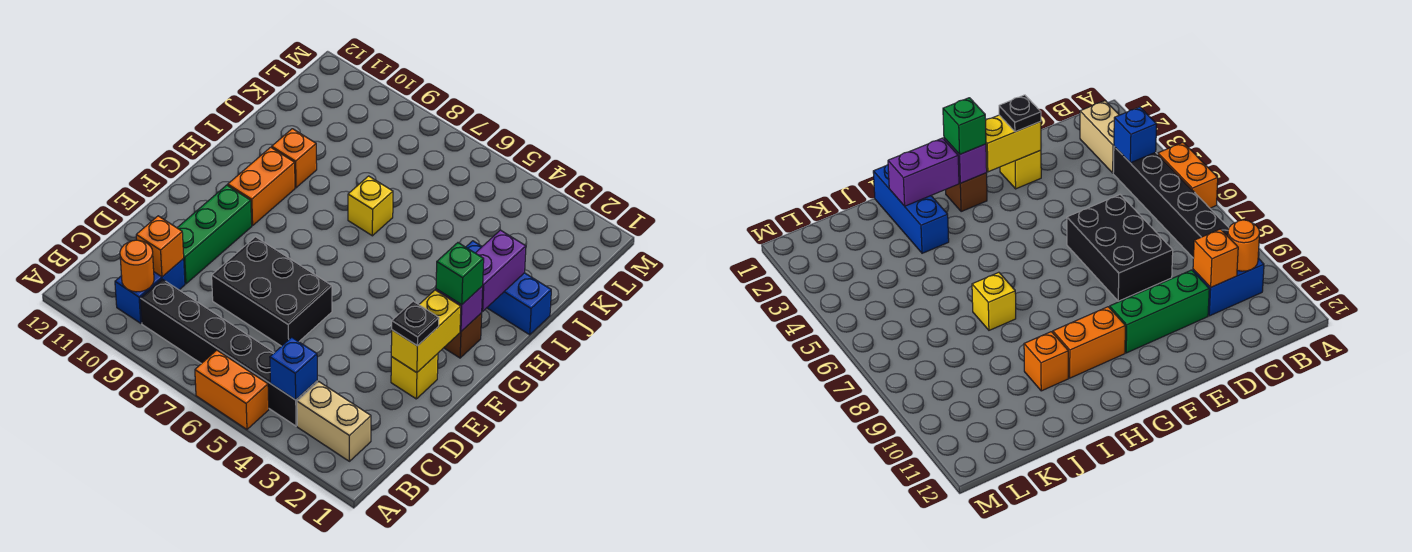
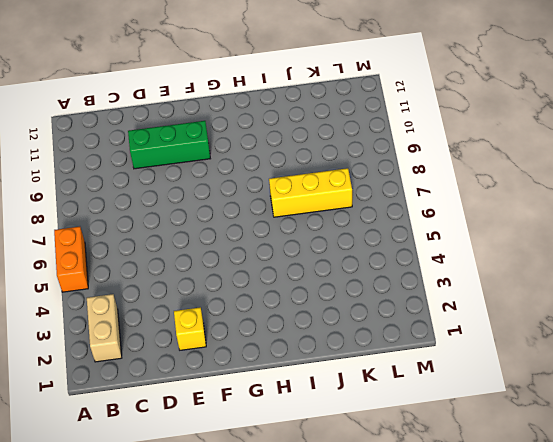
yellow 1x3 brick [269,168,352,217] -> yellow 1x1 brick [348,176,393,236]
none -> black 1x6 brick [140,279,317,426]
none -> blue 1x2 brick [115,259,185,323]
none -> black 2x3 brick [212,237,332,346]

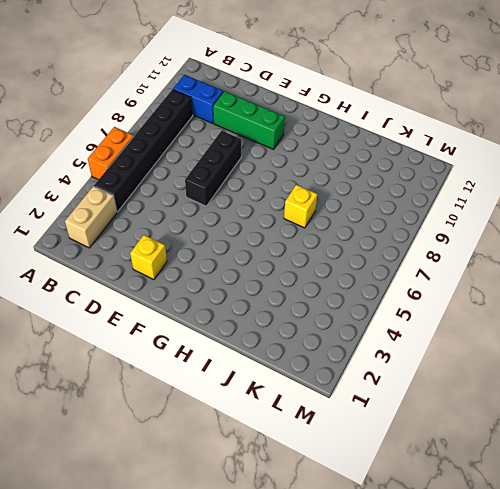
black 1x3 brick [185,131,241,206] -> black 2x3 brick [212,237,332,346]
none -> brown 1x1 brick [444,313,482,358]
none -> orange 1x2 brick [228,147,295,226]
none -> blue 1x3 brick [466,241,551,335]

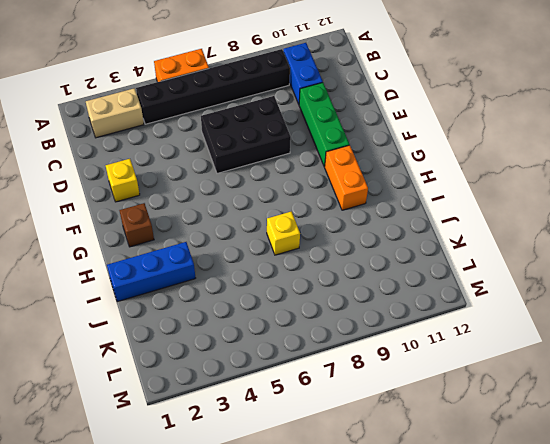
none -> orange 1x1 brick [272,129,317,188]
none -> blue 1x1 brick [270,337,317,400]
none -> orange 1x1 round brick [120,240,154,292]

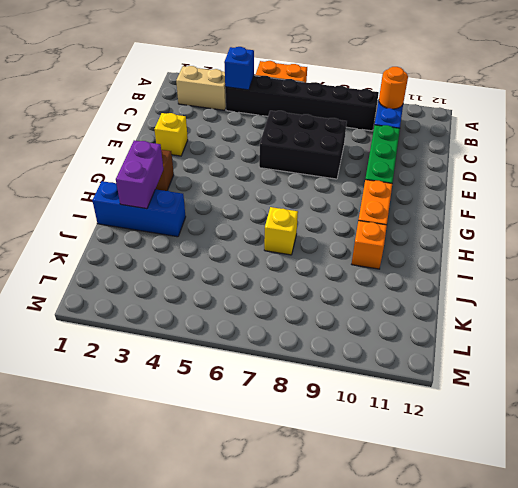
none -> orange 1x1 brick [136,216,184,277]
none -> yellow 1x2 brick [391,290,461,373]
none -> purple 1x1 brick [436,286,483,332]

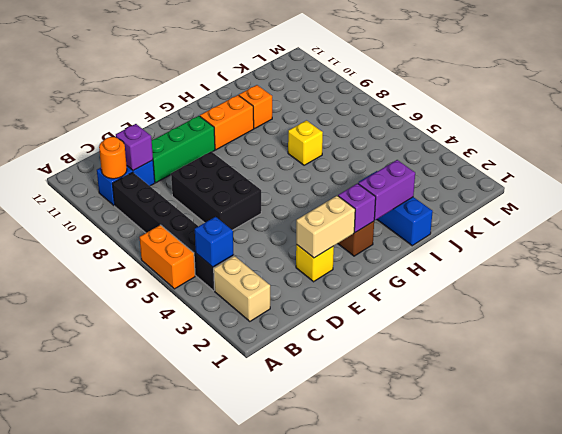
purple 1x1 brick [116,124,153,170] -> orange 1x1 brick [136,216,184,277]
tan 1x2 brick [296,196,355,258] -> yellow 1x2 brick [391,290,461,373]
none -> black 1x1 plate [392,301,439,346]
none -> green 1x1 brick [436,243,484,305]

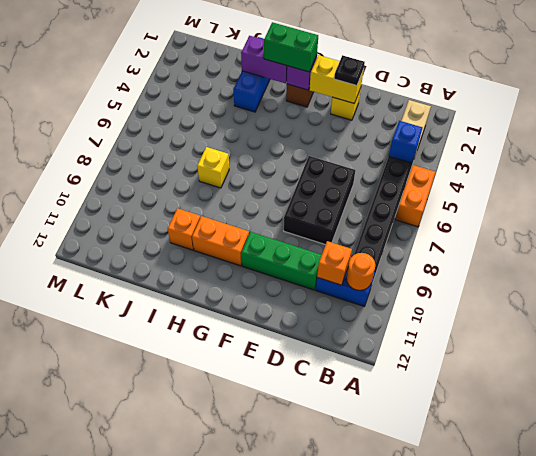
green 1x2 brick [264,22,318,72] -> green 1x1 brick [436,243,484,305]

